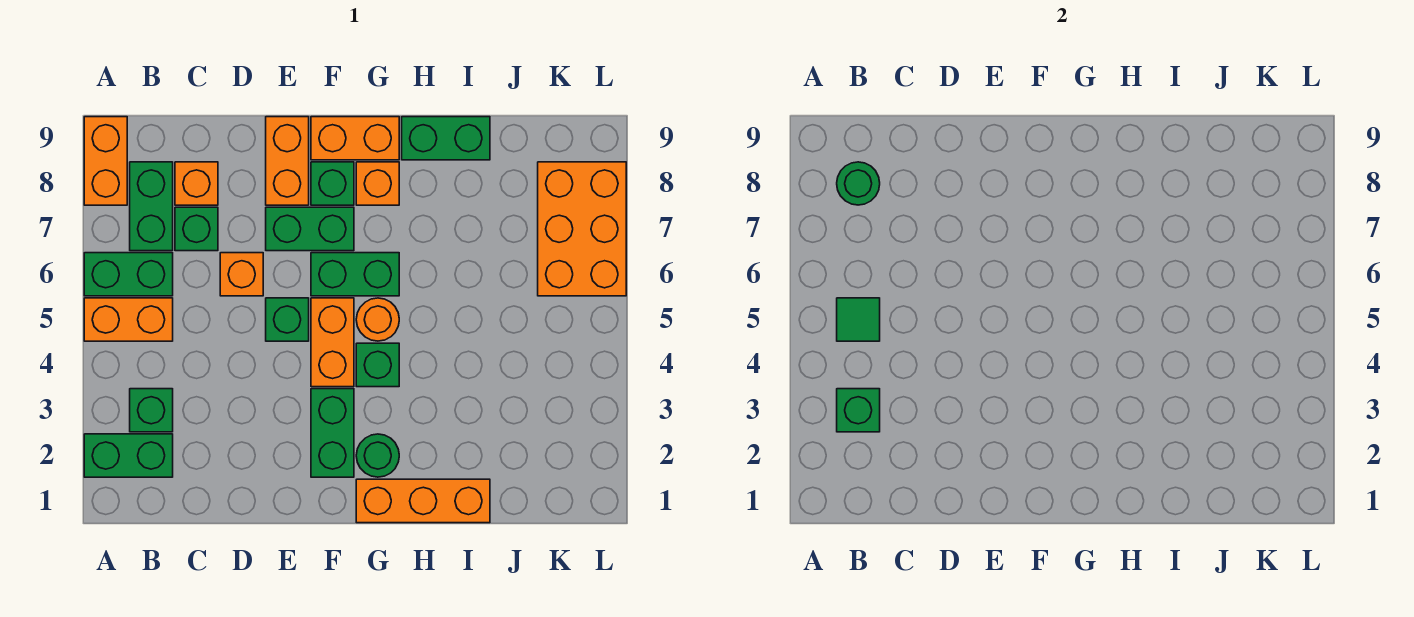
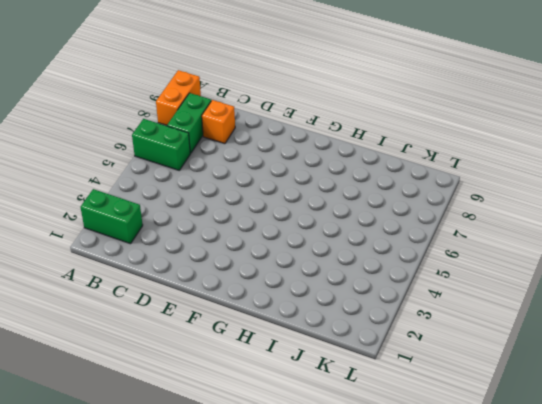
none -> orange 1x2 brick [84,298,173,341]
none -> green 1x1 brick [130,389,173,432]
none -> green 1x1 brick [175,207,218,251]

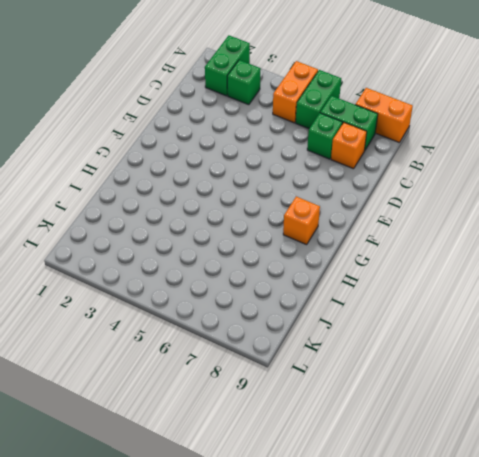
none -> orange 1x1 brick [220,253,263,296]
none -> green 1x1 brick [266,298,309,341]
none -> green 1x2 brick [266,207,354,251]

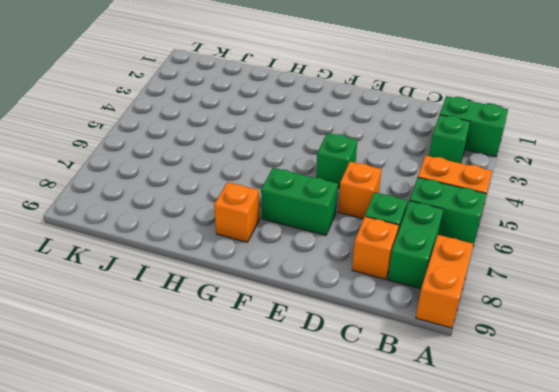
none -> orange 1x2 brick [266,117,309,205]
none -> green 1x2 brick [311,389,354,477]
none -> orange 1x2 brick [311,298,354,387]

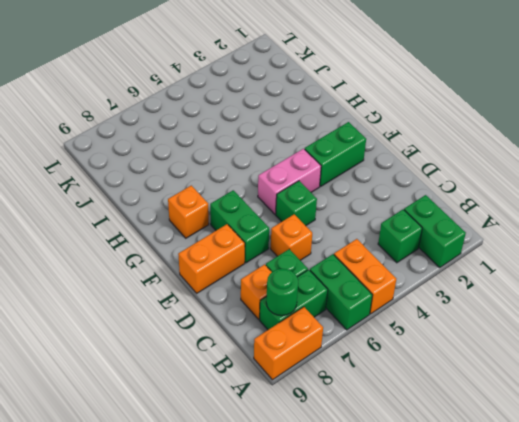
pink 1x2 brick [258,149,321,214] -> orange 1x2 brick [311,298,354,387]
none -> green 1x2 brick [311,253,399,296]
none -> green 1x1 brick [311,162,354,205]
none -> orange 1x2 brick [311,117,399,160]

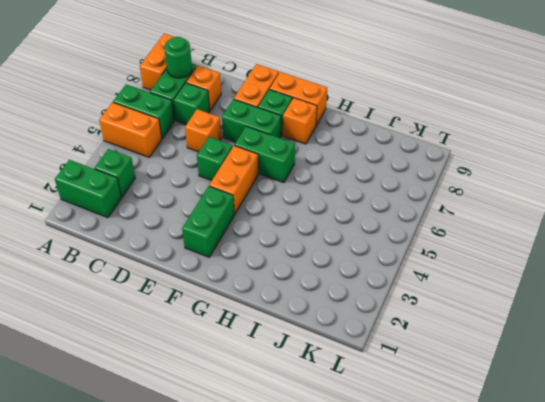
none -> orange 1x3 brick [356,479,490,523]
none -> green 1x1 round brick [356,434,399,477]
none -> green 1x1 brick [356,343,399,387]

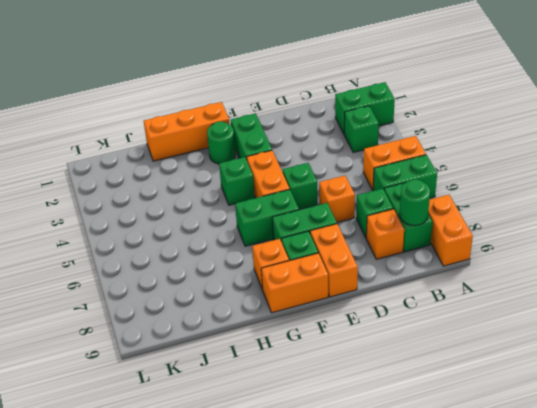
none -> orange 1x1 round brick [356,298,399,341]
none -> green 1x2 brick [402,117,490,160]
none -> orange 2x3 brick [538,162,626,296]

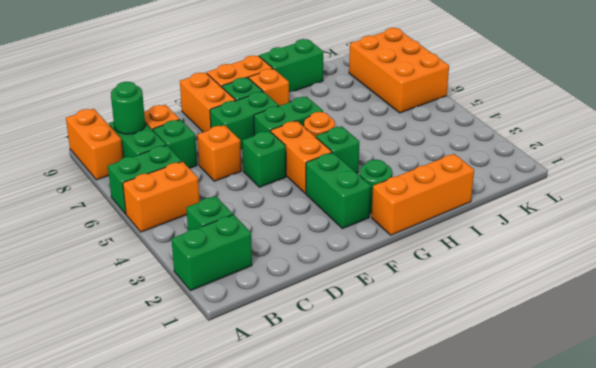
none -> green 1x1 brick [837,389,880,432]
none -> green 1x1 tile [837,298,880,341]

